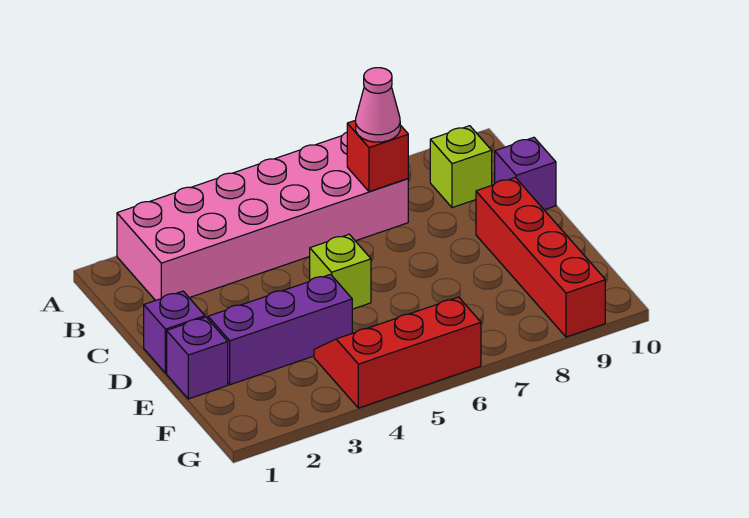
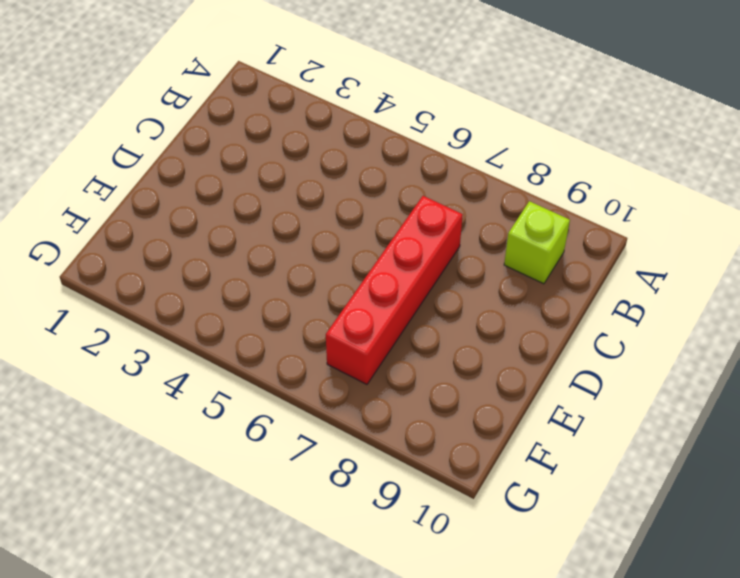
red 1x4 brick [326,196,463,384] -> red 1x4 brick moved to [476,178,605,337]
none -> pink 2x6 brick [117,132,408,301]
none -> purple 1x1 brick [495,137,556,210]

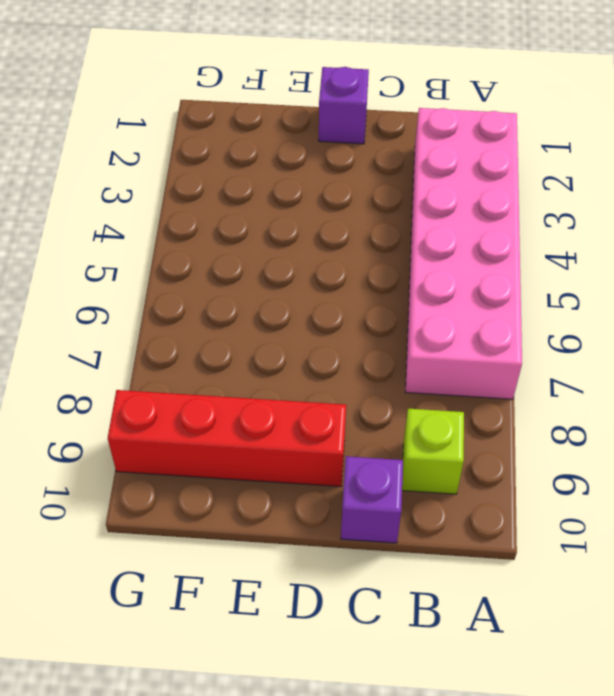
none -> lime 1x1 brick [310,234,371,309]
none -> purple 1x1 brick [167,317,228,399]

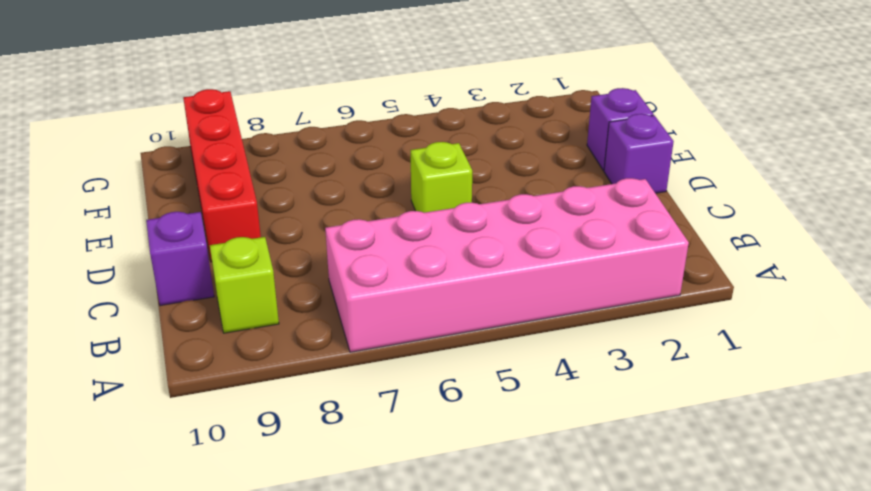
none -> purple 1x3 brick [208,274,352,385]
none -> red 2x3 slope [314,297,481,408]

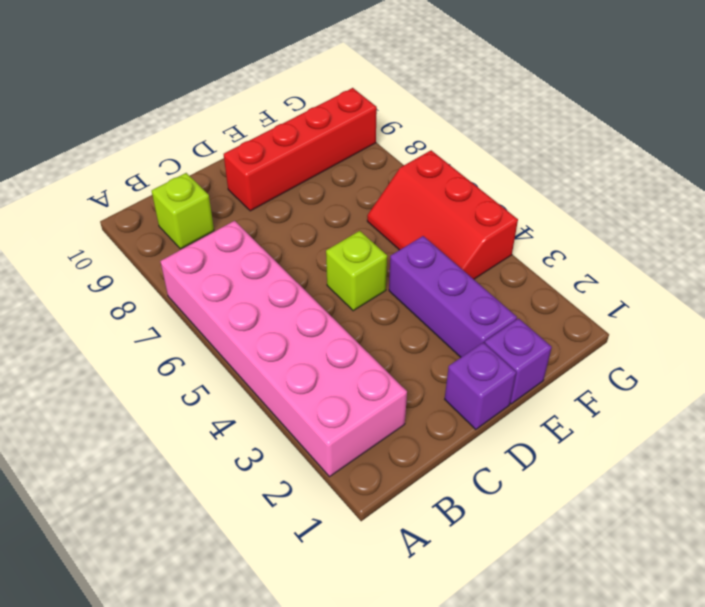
none -> purple 1x1 brick [495,137,556,210]
none -> red 1x1 brick [347,120,408,192]

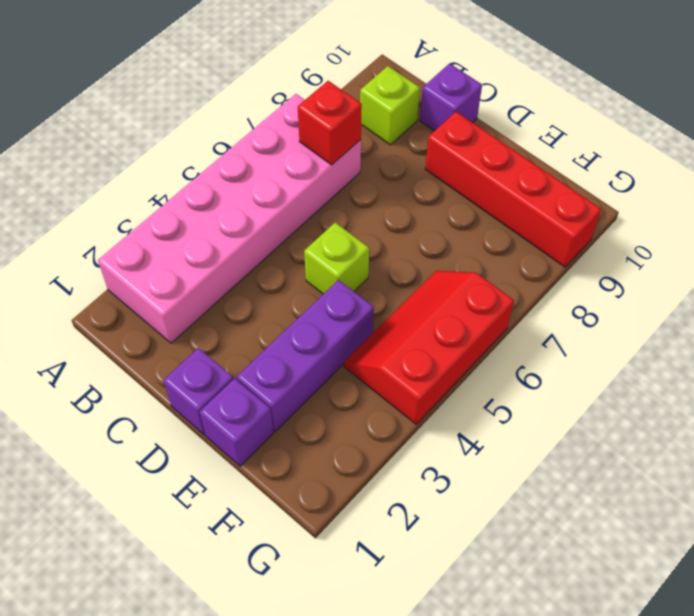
none -> pink 1x1 cone [356,68,400,142]

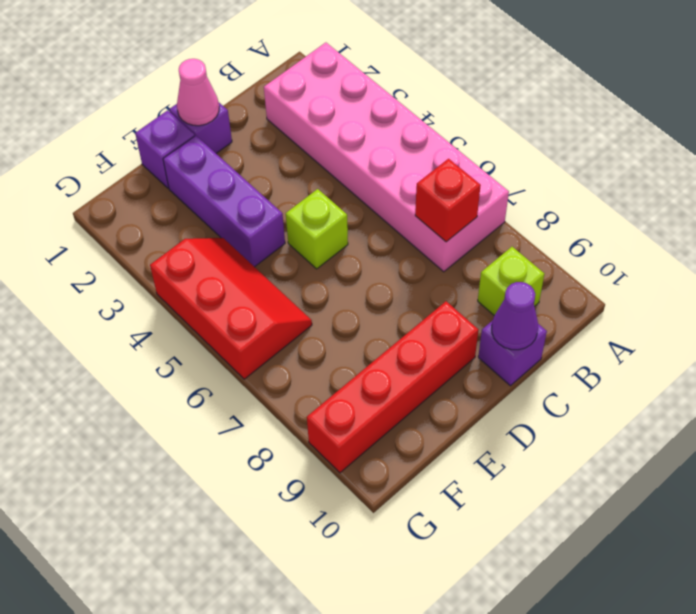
purple 1x1 cone [492,282,538,350] -> none
pink 1x1 cone [177,59,219,126] -> pink 1x1 cone moved to [356,68,400,142]

